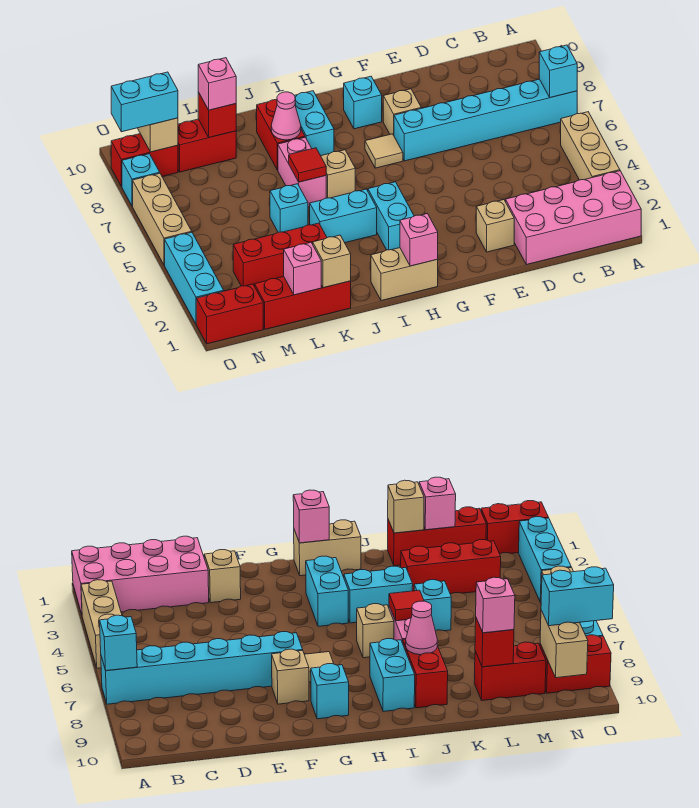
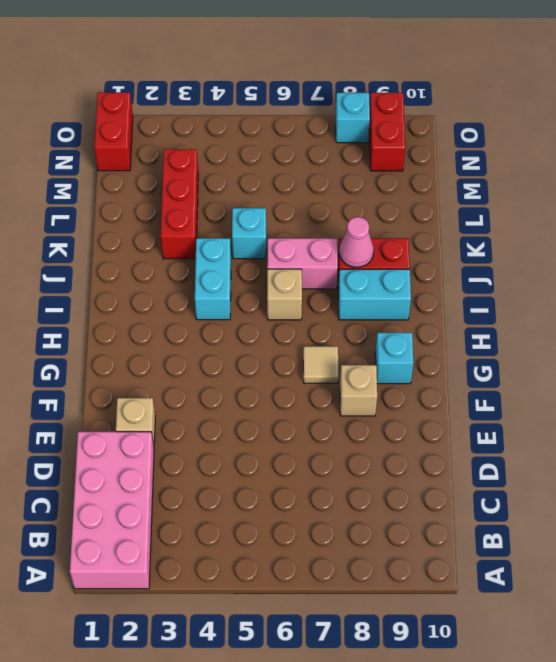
none -> tan 1x3 brick [561,112,620,180]
none -> cyan 1x6 brick [394,79,577,161]
none -> tan 1x2 brick [371,248,438,301]
none -> cyan 1x2 brick [368,182,414,250]

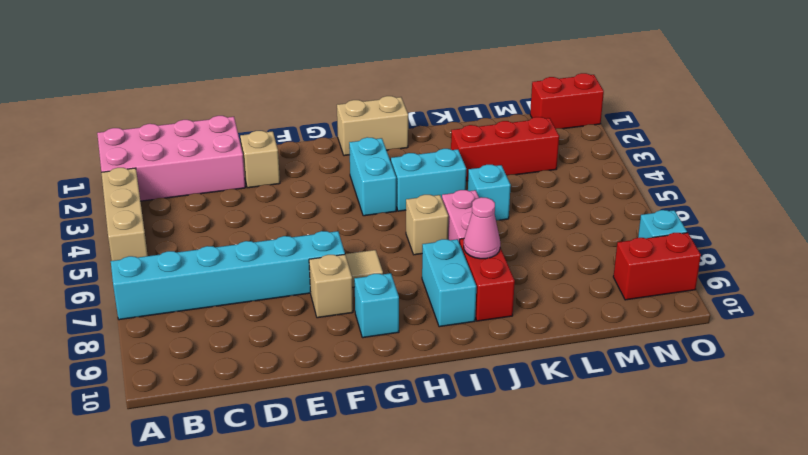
none -> red 1x3 brick [255,277,351,329]
none -> red 1x2 brick [178,119,236,172]
none -> cyan 1x3 brick [165,232,224,323]
none -> tan 1x3 brick [133,173,192,265]

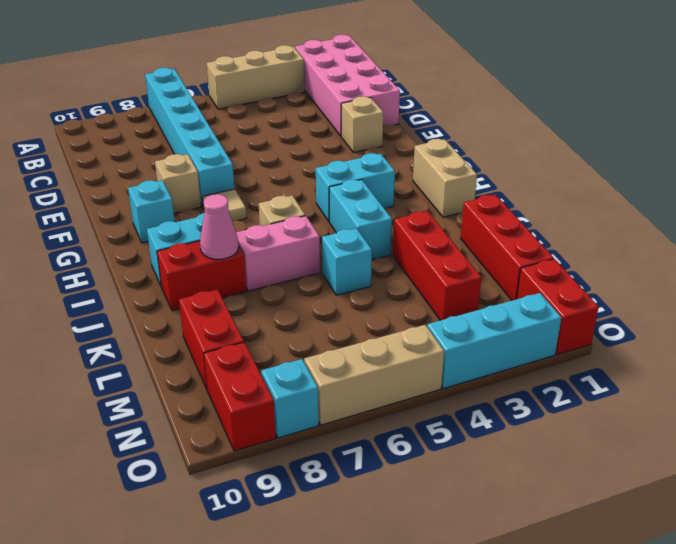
none -> cyan 1x1 brick [539,45,577,98]
none -> pink 1x1 brick [400,214,438,266]
none -> red 1x1 tile [289,148,326,182]
none -> tan 1x1 brick [313,235,351,288]

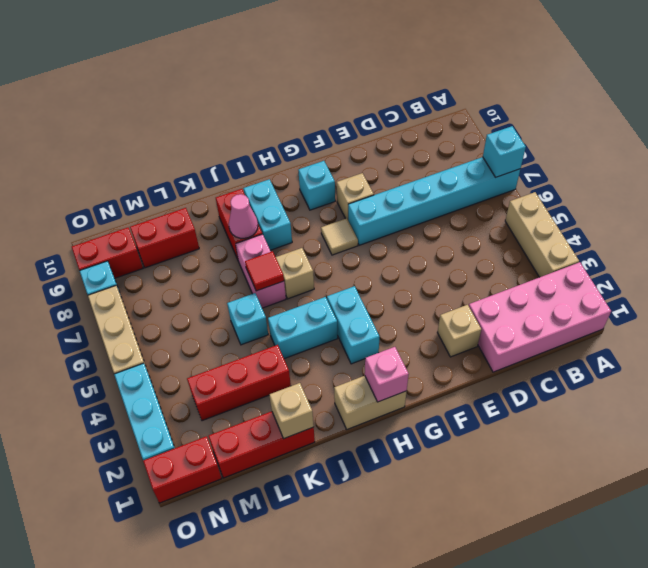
none -> pink 1x1 brick [284,242,321,295]
none -> red 1x1 brick [198,92,236,137]
none -> tan 1x2 brick [138,118,178,152]
none -> pink 1x1 brick [198,58,236,110]

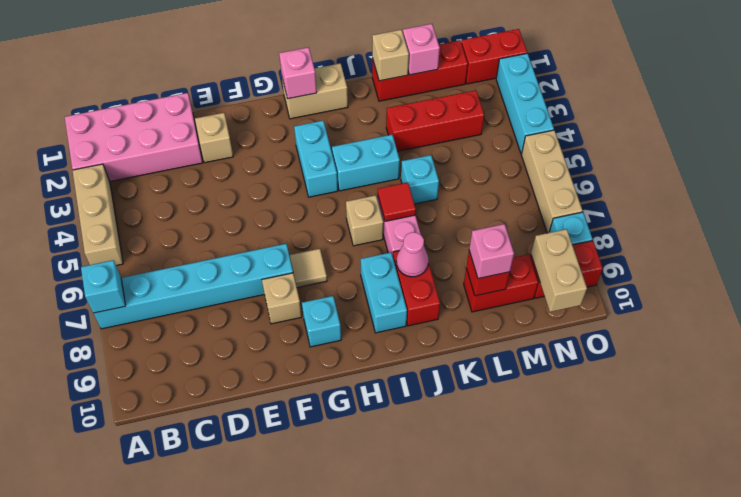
none -> cyan 1x2 brick [111,72,178,132]

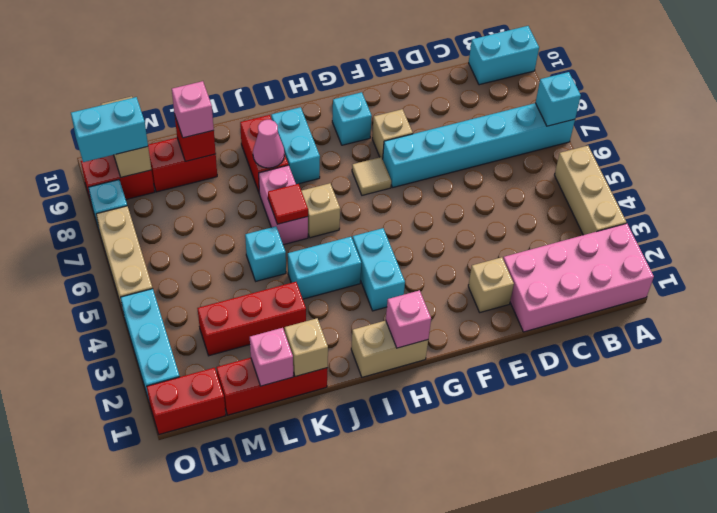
cyan 1x2 brick [469,26,539,85] -> none

